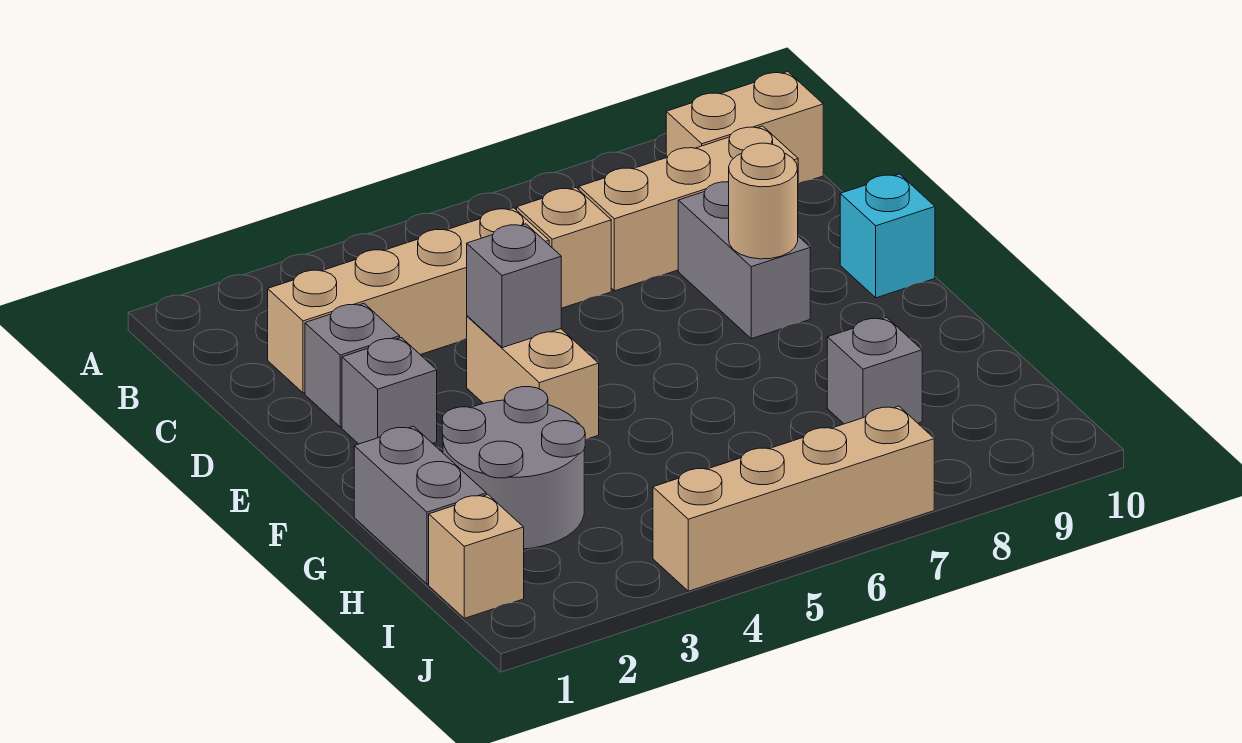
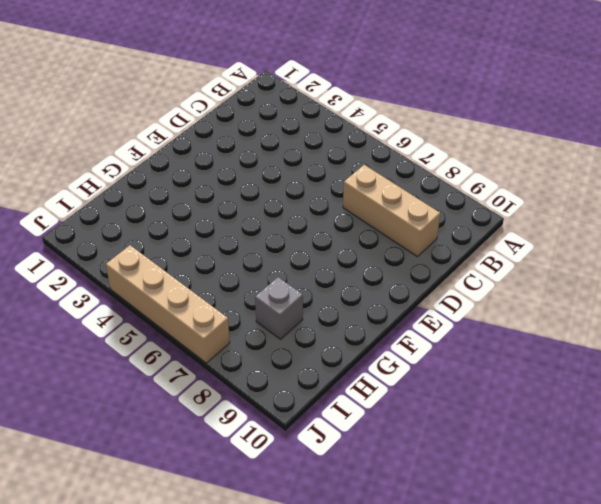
none -> tan 1x2 brick [666,72,823,183]
none -> tan 1x4 brick [268,208,549,393]
none -> tan 1x1 brick [517,188,611,308]

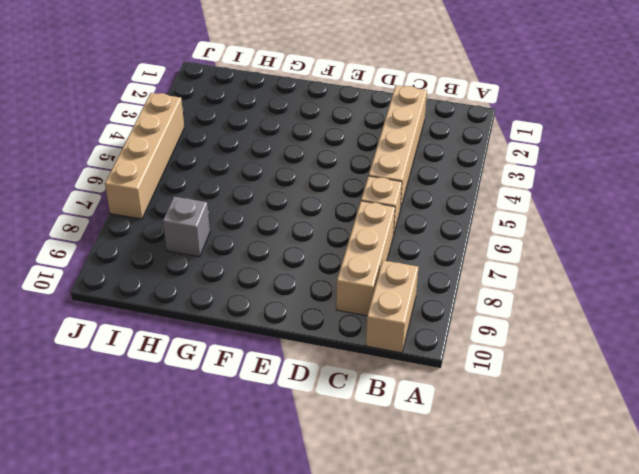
none -> grey 1x1 brick [305,303,400,427]
none -> grey 1x2 brick [678,182,810,339]
none -> grey 1x1 brick [342,338,437,444]

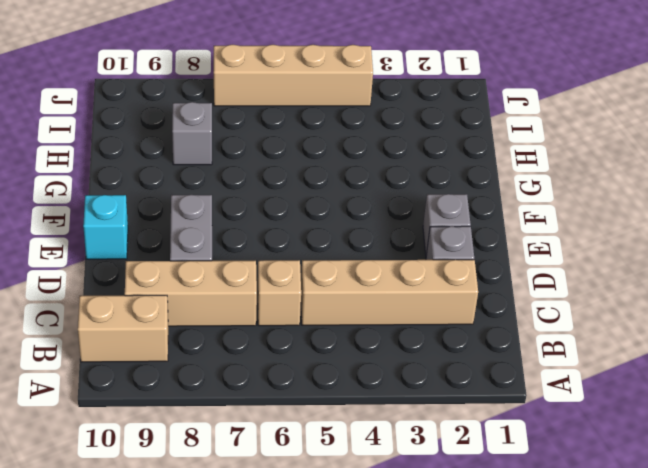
none -> tan 1x2 brick [467,316,599,439]
none -> grey 1x2 brick [354,426,486,584]
none -> grey 2x2 round brick [442,387,585,549]

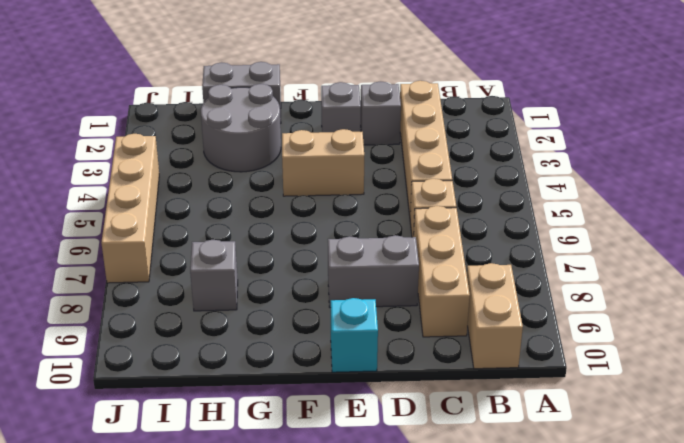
none -> tan 1x1 brick [429,495,524,618]
none -> grey 1x1 brick [467,224,561,348]
none -> tan 1x1 round brick [729,143,798,259]

